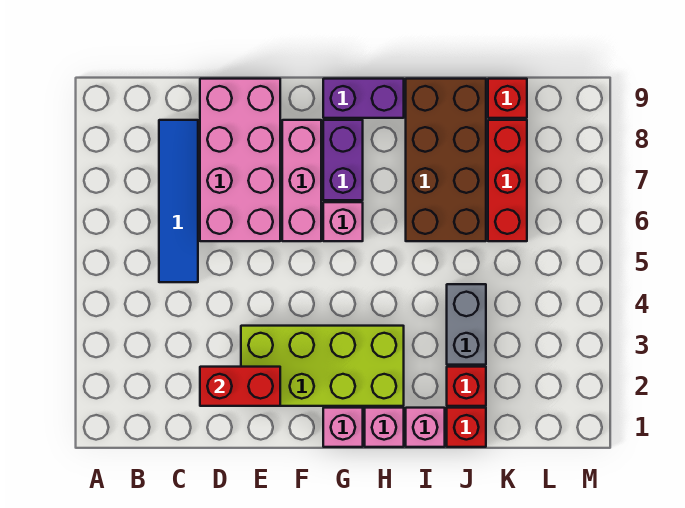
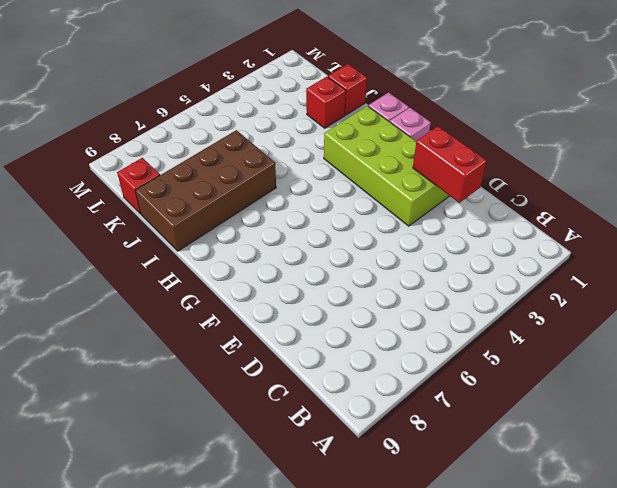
none -> blue 1x4 tile [159,120,198,282]
none -> pink 2x4 brick [200,79,280,241]
none -> pink 1x3 brick [282,120,321,241]

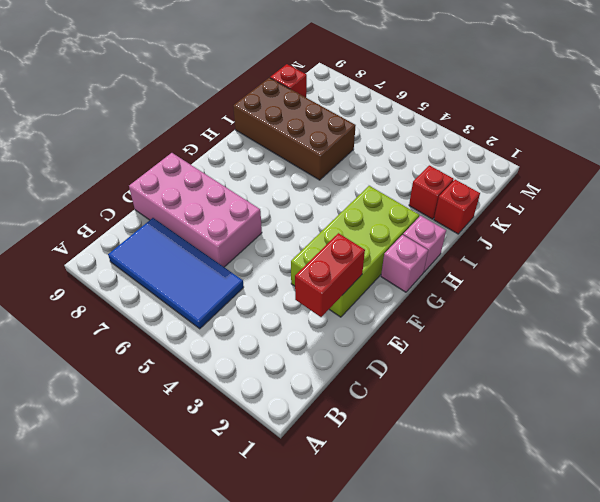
blue 2x4 tile [108,218,244,329] -> blue 1x4 tile [159,120,198,282]
none -> pink 1x3 brick [282,120,321,241]
none -> pink 1x1 brick [323,202,363,241]
none -> purple 1x2 brick [323,120,363,200]

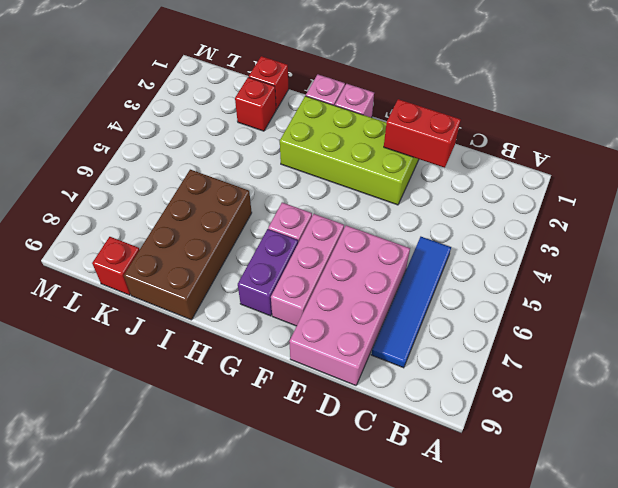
none -> purple 1x2 brick [323,79,404,118]
none -> pink 1x1 brick [406,408,445,447]
none -> grey 1x2 brick [447,284,486,365]

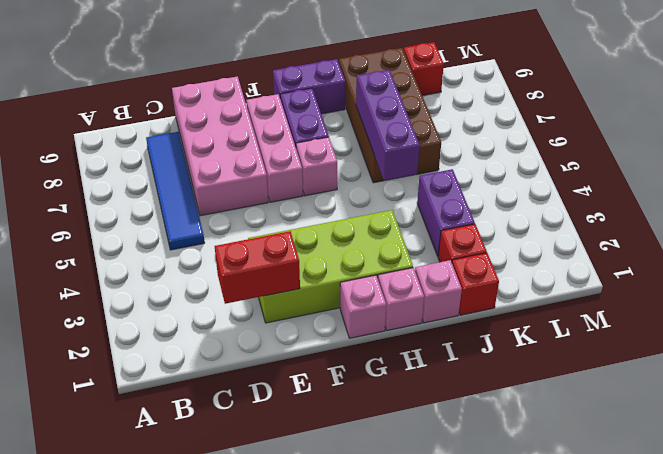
purple 1x3 brick [356,70,420,181] -> none
purple 1x2 brick [417,169,475,256] -> grey 1x2 brick [447,284,486,365]
none -> red 1x3 brick [488,120,527,241]

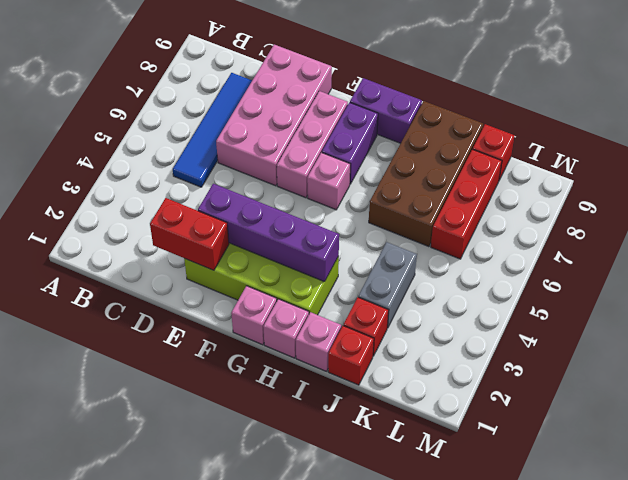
purple 1x4 brick [198,184,339,282] -> none

